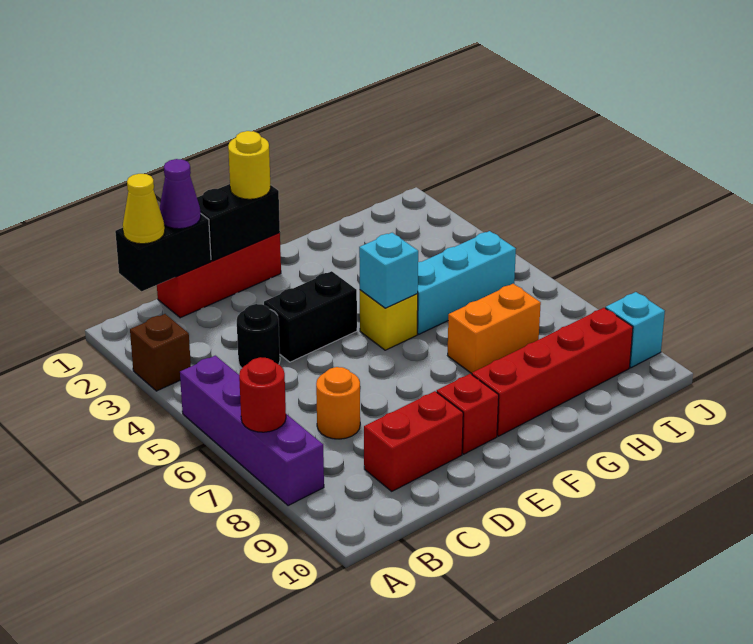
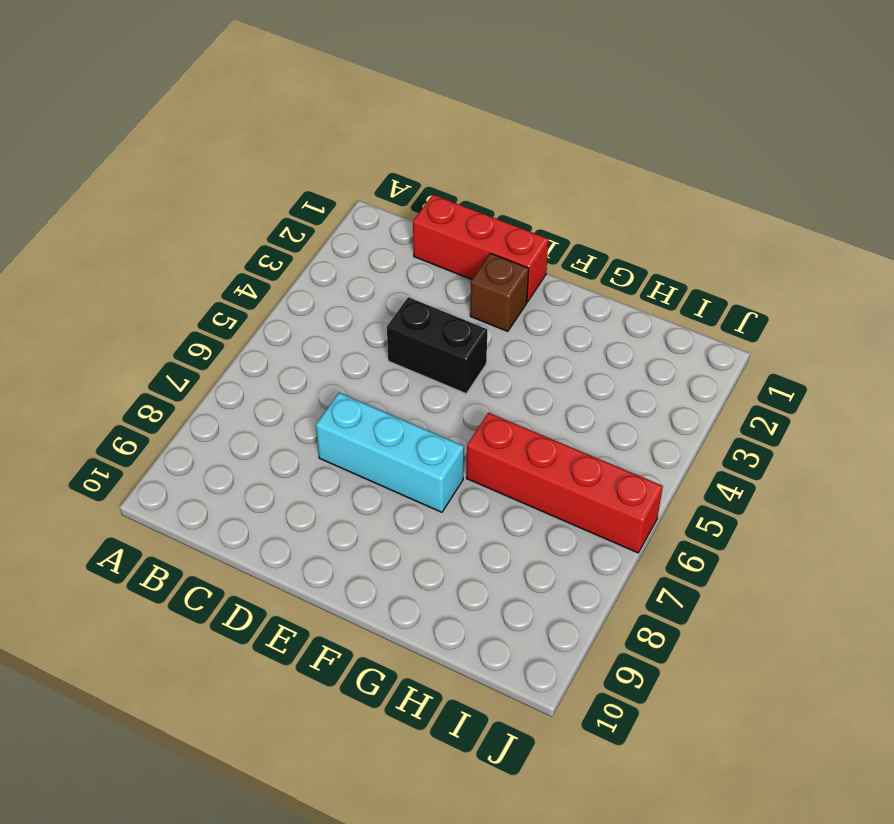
cyan 1x3 brick [316,393,464,512] -> cyan 1x3 brick moved to [417,231,516,334]
brown 1x1 brick [470,253,529,332] -> brown 1x1 brick moved to [130,314,191,391]
red 1x4 brick [467,413,663,553] -> red 1x4 brick moved to [472,308,633,436]
none -> purple 1x4 brick [180,356,324,506]
none -> black 1x1 round brick [237,304,280,368]
none -> orange 1x1 round brick [316,367,360,439]

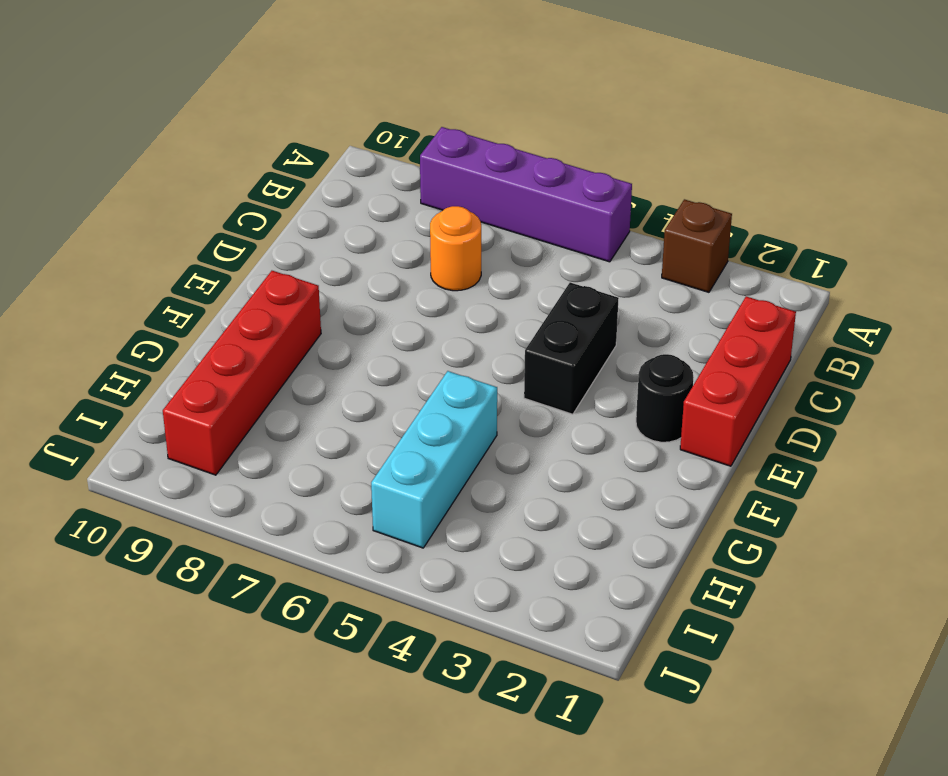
black 1x1 round brick [636,354,693,442] -> black 1x1 round brick moved to [237,304,280,368]
none -> red 1x2 brick [364,391,463,491]
none -> red 1x1 brick [437,374,499,454]
none -> yellow 1x1 brick [360,290,418,350]

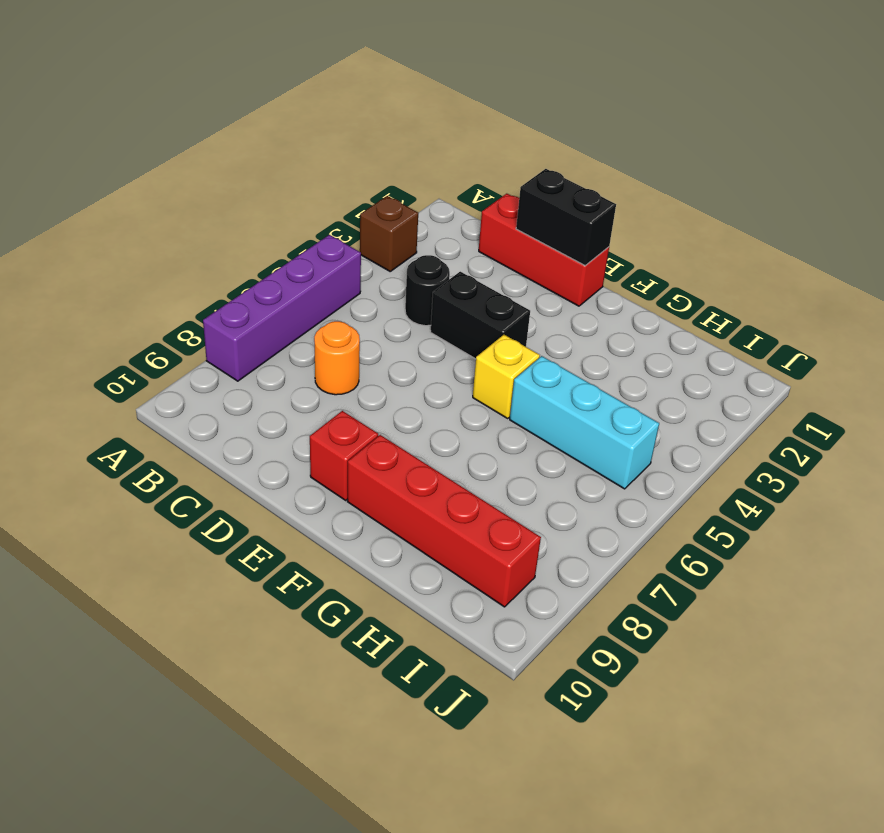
none -> red 1x2 brick [364,391,463,491]
none -> orange 1x2 brick [448,284,541,374]
none -> cyan 1x1 brick [606,292,665,368]

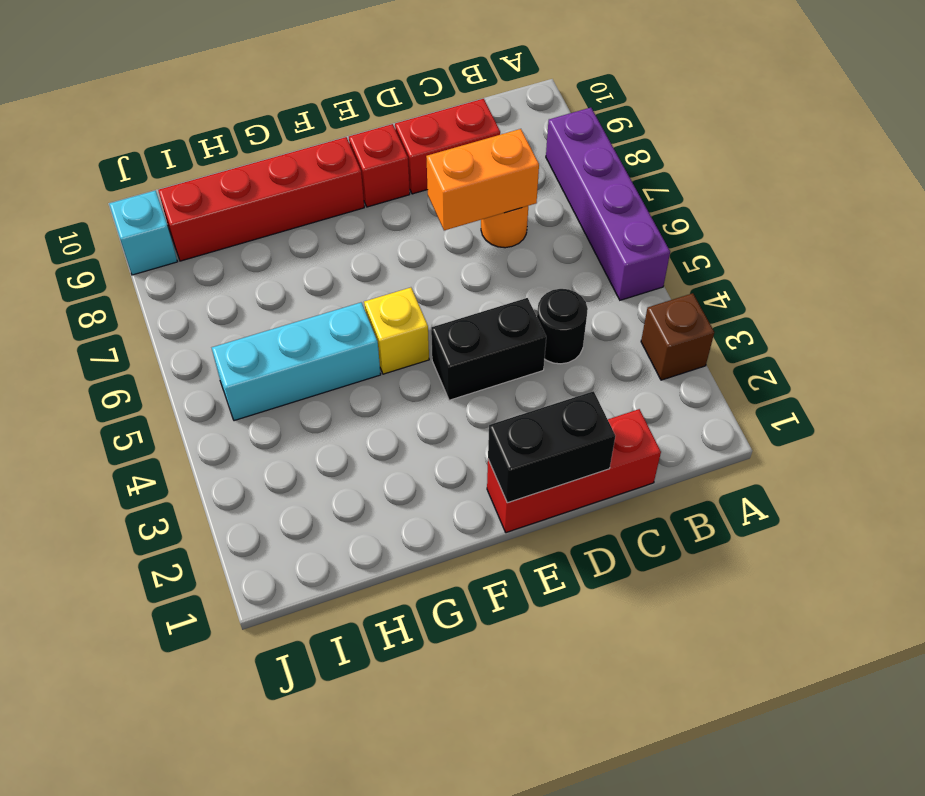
orange 1x2 brick [426,129,539,230] -> orange 1x2 brick moved to [448,284,541,374]
none -> red 1x1 round brick [239,357,286,432]
none -> black 1x2 brick [115,214,211,291]
none -> cyan 1x1 brick [359,233,418,308]

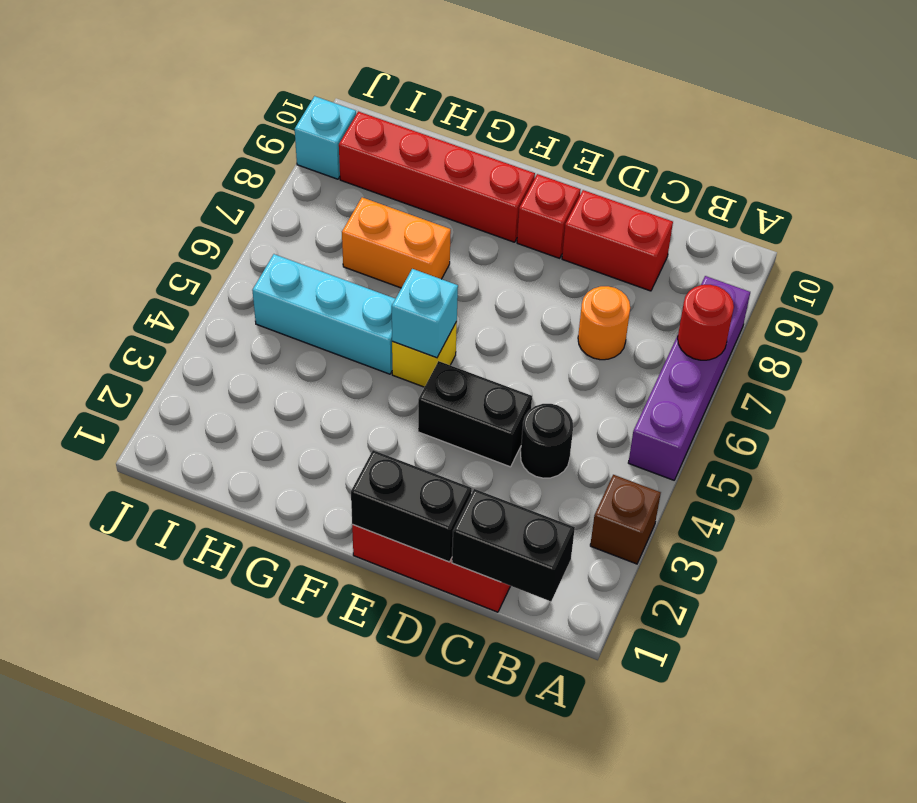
none -> yellow 1x1 cone [123,174,165,244]
none -> purple 1x1 cone [160,159,201,229]
none -> yellow 1x1 round brick [228,131,271,199]

